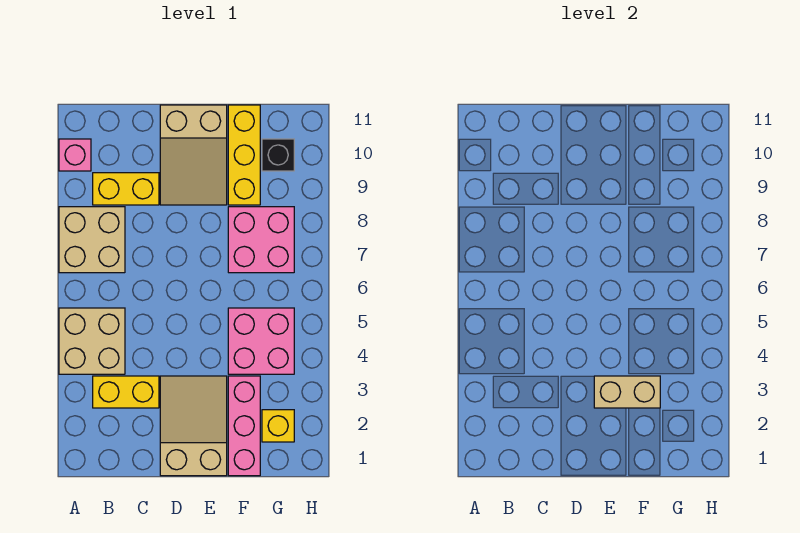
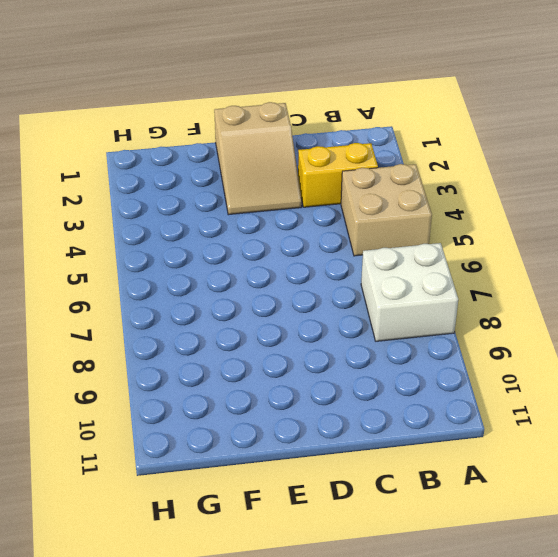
white 2x2 brick [361,243,458,341] -> tan 2x2 brick [59,207,125,273]
none -> pink 1x1 brick [59,139,91,171]
none -> yellow 1x2 brick [93,173,159,205]
none -> tan 2x3 slope [160,105,227,205]

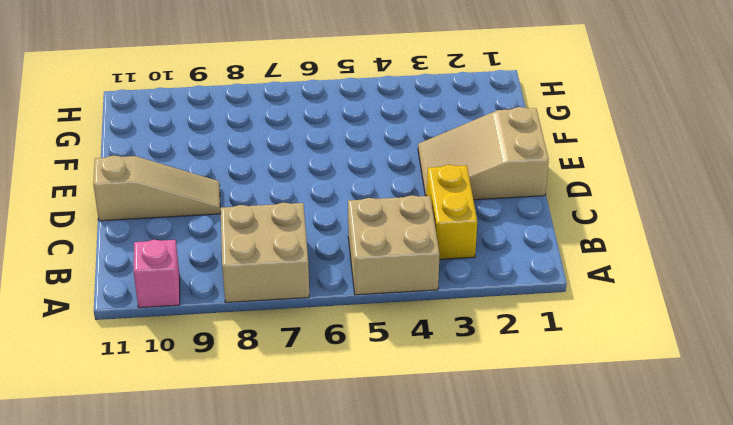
tan 1x3 slope [93,155,220,221] -> tan 2x3 slope [160,105,227,205]
none -> yellow 1x2 brick [93,173,159,205]
none -> pink 1x3 brick [228,376,260,476]
none -> pink 2x2 brick [228,308,294,374]

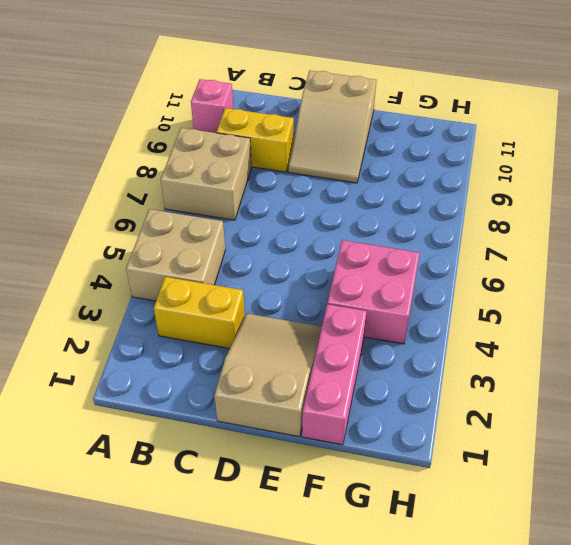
none -> pink 2x2 brick [228,207,294,273]
none -> yellow 1x3 brick [228,105,260,205]
none -> yellow 1x1 brick [262,410,294,442]

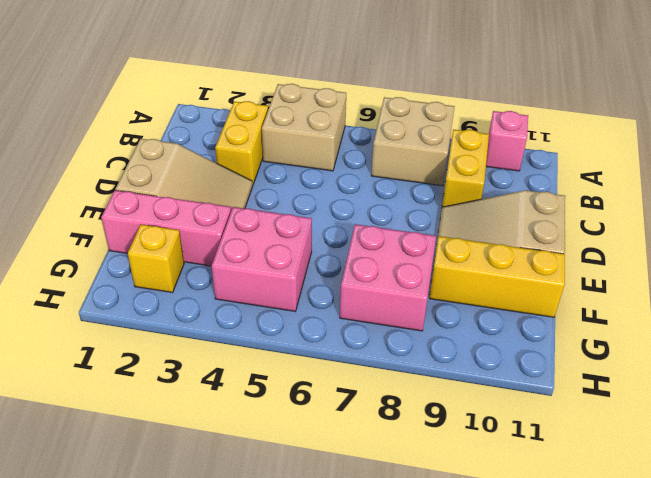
none -> black 1x1 brick [262,139,294,171]
none -> tan 1x2 brick [594,376,660,408]

